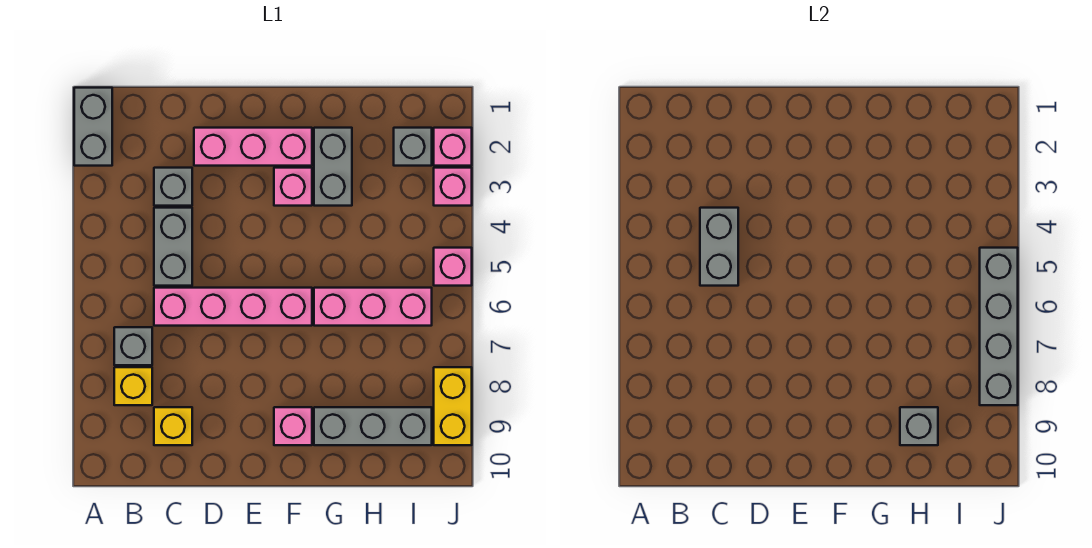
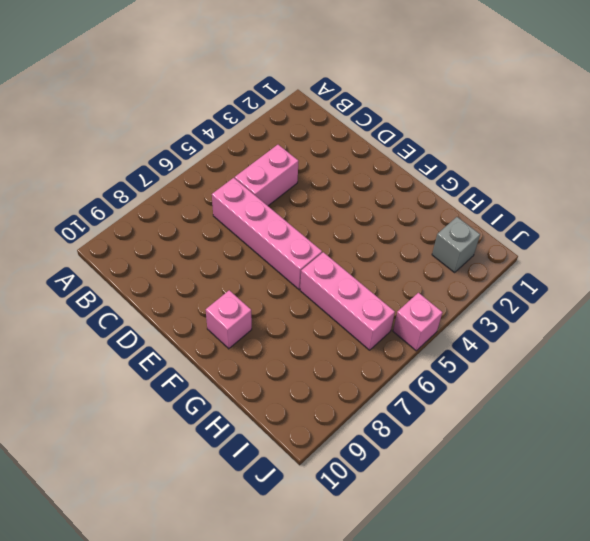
pink 1x2 brick [235,145,298,206] -> grey 1x2 brick [154,208,192,286]
none -> grey 1x2 brick [74,88,112,166]
none -> grey 1x1 brick [114,327,152,365]
none -> yellow 1x1 brick [114,367,152,405]

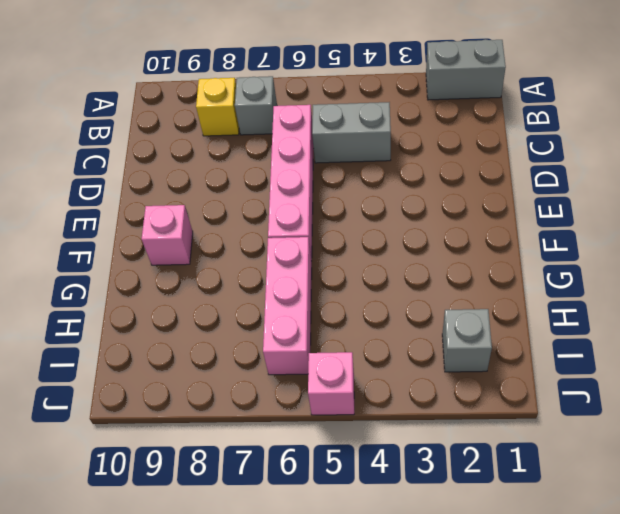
none -> grey 1x1 brick [154,168,192,206]
none -> yellow 1x1 brick [154,407,192,445]
none -> pink 1x3 brick [194,128,312,166]

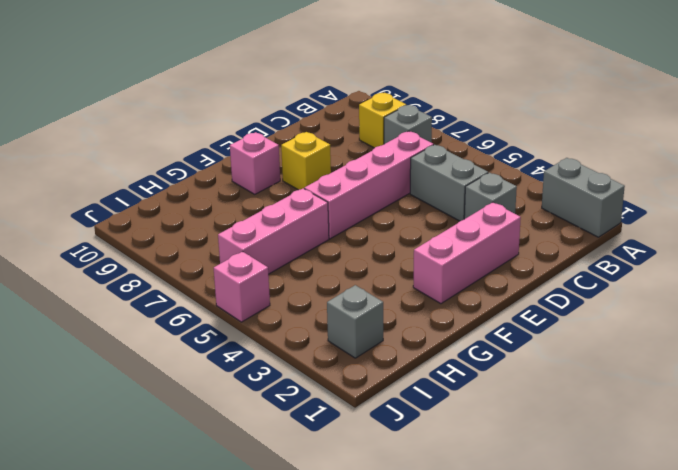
yellow 1x1 brick [281,132,331,190] -> yellow 1x1 brick moved to [154,407,192,445]
none -> pink 1x1 brick [274,168,312,206]
none -> grey 1x2 brick [314,128,352,206]
none -> grey 1x3 brick [314,407,432,445]

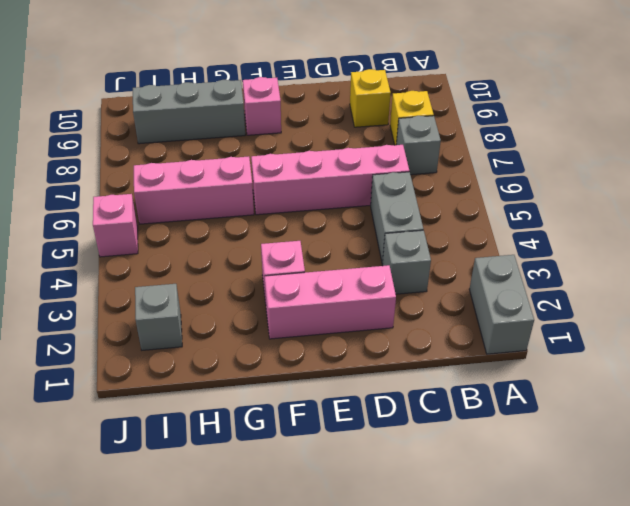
none -> grey 1x2 brick [314,128,352,206]
none -> pink 1x1 brick [434,128,472,166]
none -> pink 1x1 brick [434,168,472,206]

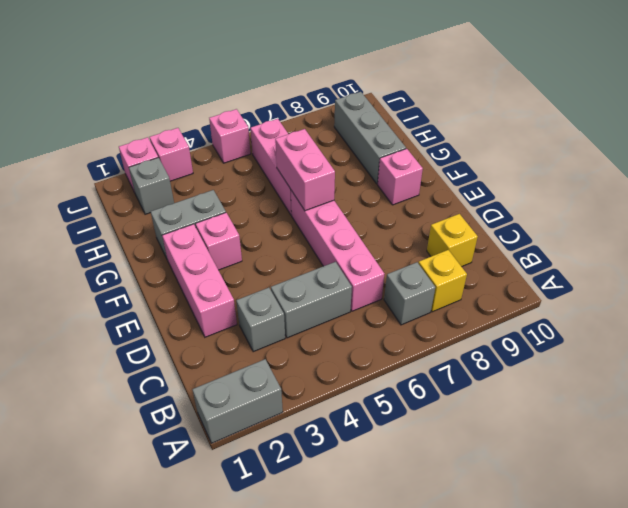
pink 1x2 brick [275,129,335,211] -> none
none -> yellow 1x2 brick [434,367,472,445]
none -> grey 1x2 brick [700,208,738,286]
none -> grey 1x1 brick [900,407,938,445]

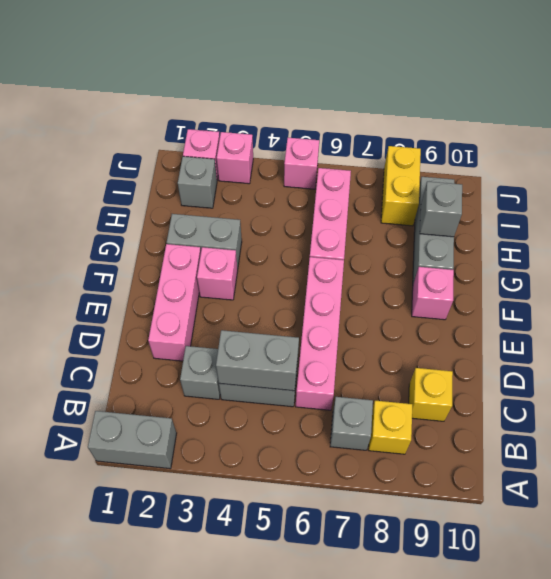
yellow 1x2 brick [381,146,421,226] -> yellow 1x2 brick turned to [434,367,472,445]
none -> grey 1x4 brick [980,248,1018,405]

